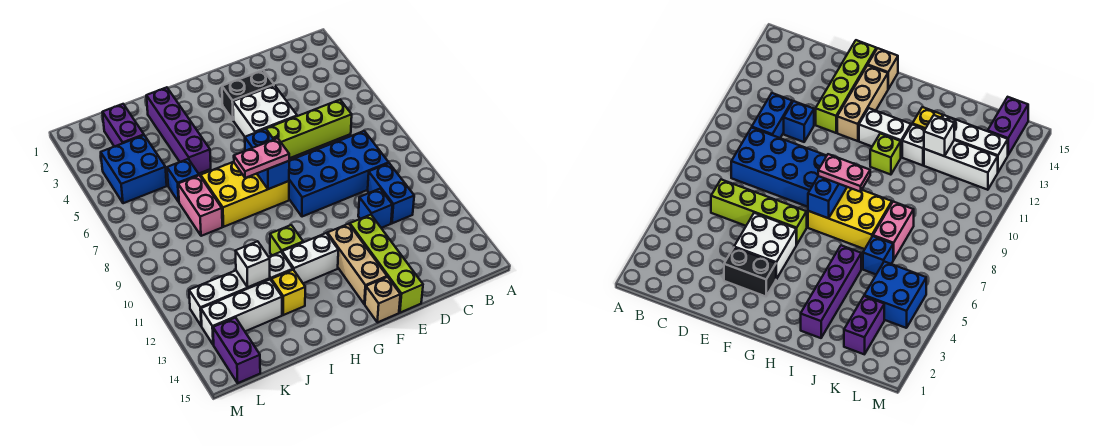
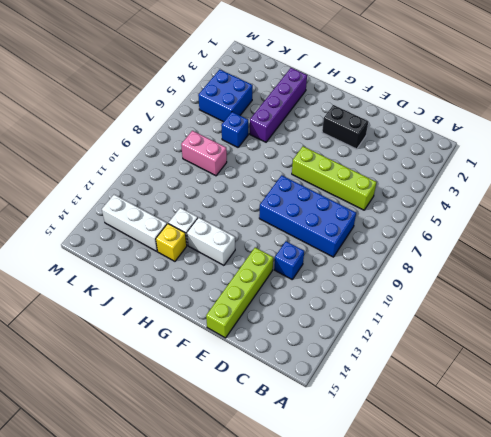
pink 1x2 brick [181,131,227,176] -> pink 1x2 brick turned to [178,175,222,236]
none -> blue 1x2 brick [368,163,414,223]
none -> white 2x2 brick [233,85,297,137]
none -> tan 1x3 brick [327,224,387,304]

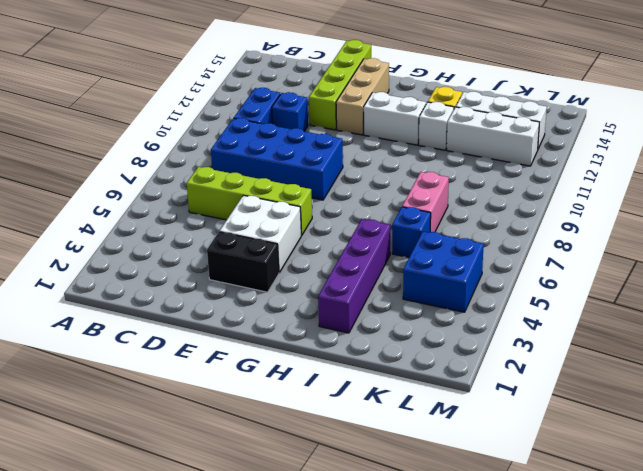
none -> tan 1x1 brick [365,277,400,322]
none -> yellow 2x3 brick [201,162,289,227]
none -> lime 1x1 brick [270,225,303,255]

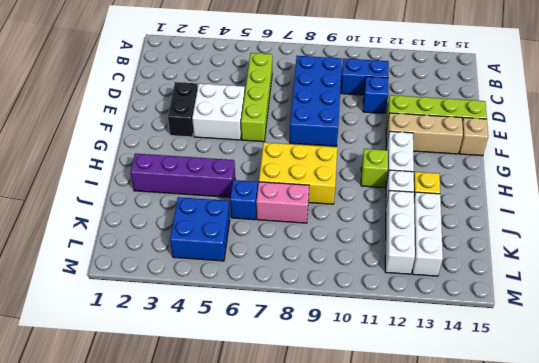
yellow 2x3 brick [259,142,337,204] -> yellow 2x3 brick turned to [201,162,289,227]
none -> purple 1x2 brick [102,104,144,147]
none -> purple 1x2 brick [213,318,260,383]
none -> blue 1x2 brick [245,129,289,189]

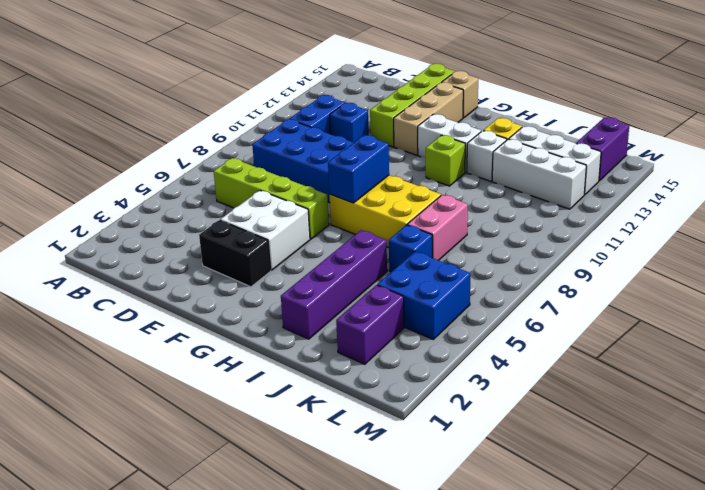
none -> white 1x1 brick [236,241,270,287]
none -> pink 1x2 plate [234,138,289,178]

